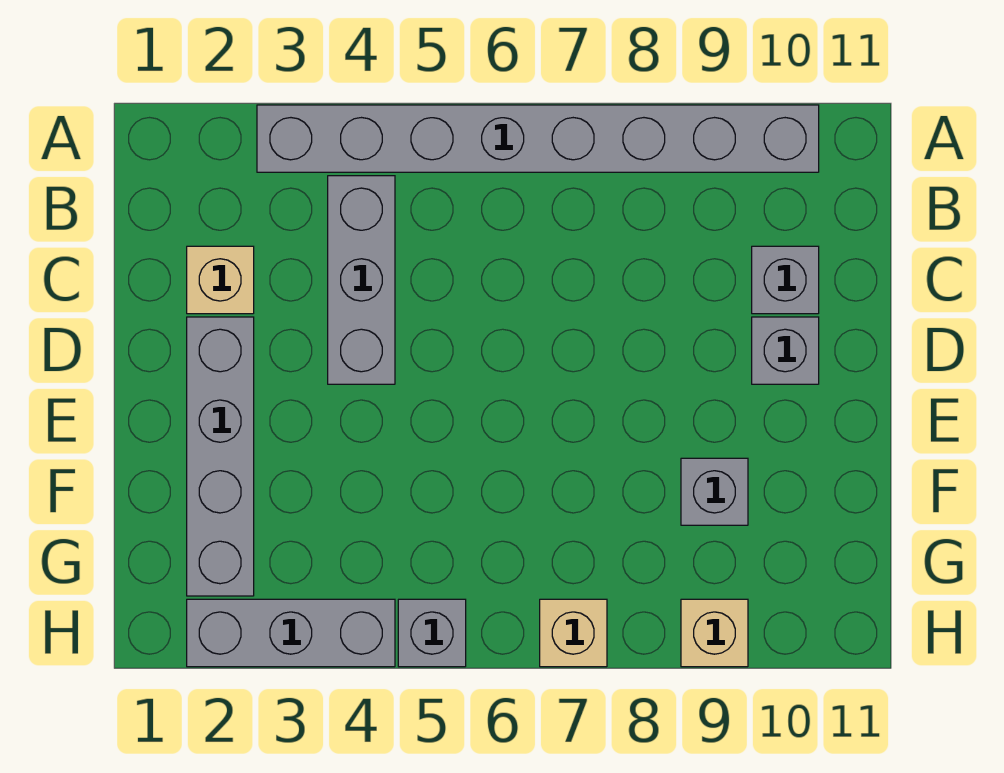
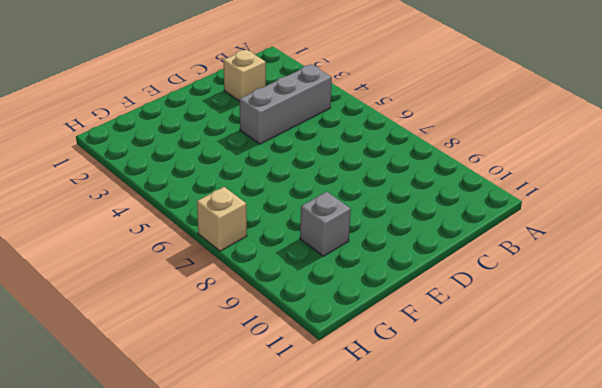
none -> grey 1x8 brick [257,105,819,172]
none -> grey 1x1 brick [752,246,819,314]

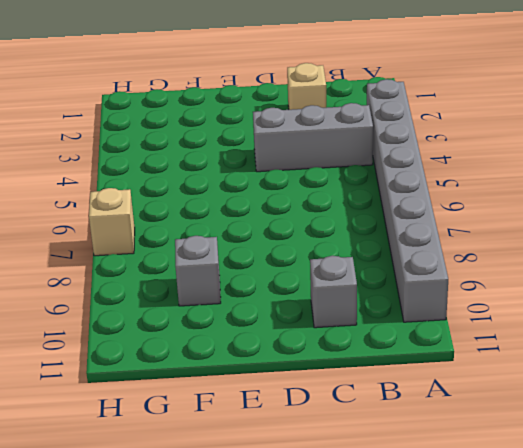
none -> grey 1x4 brick [187,317,254,596]
none -> grey 1x1 brick [752,317,819,384]

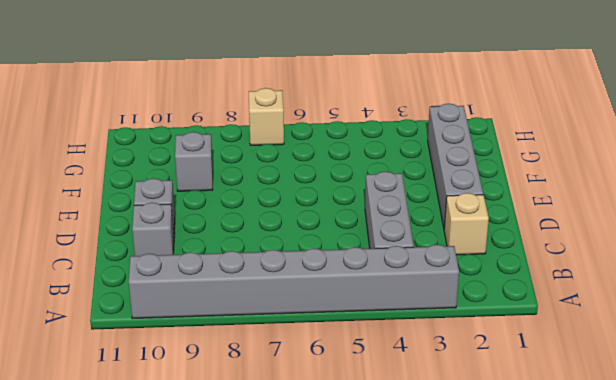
none -> grey 1x3 brick [187,599,395,667]
none -> grey 1x1 brick [398,599,466,667]

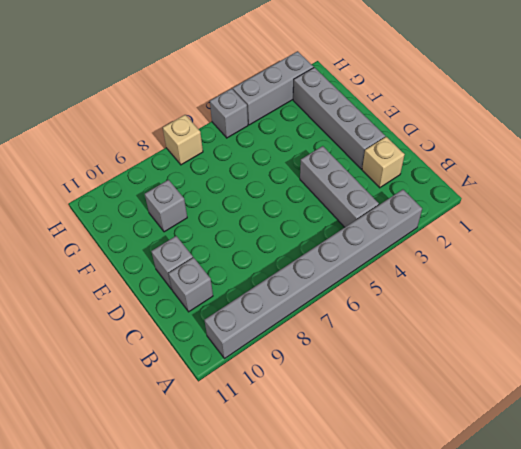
none -> tan 1x1 brick [681,599,748,667]

